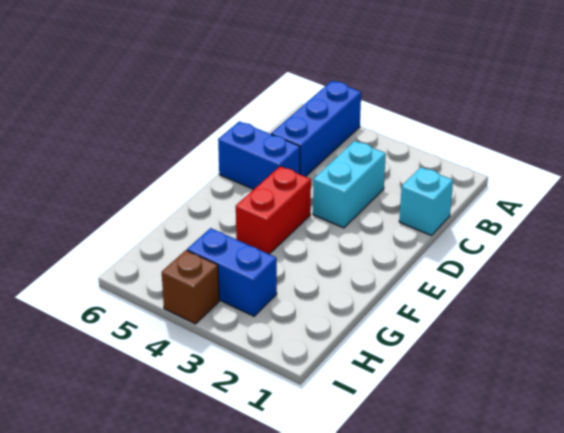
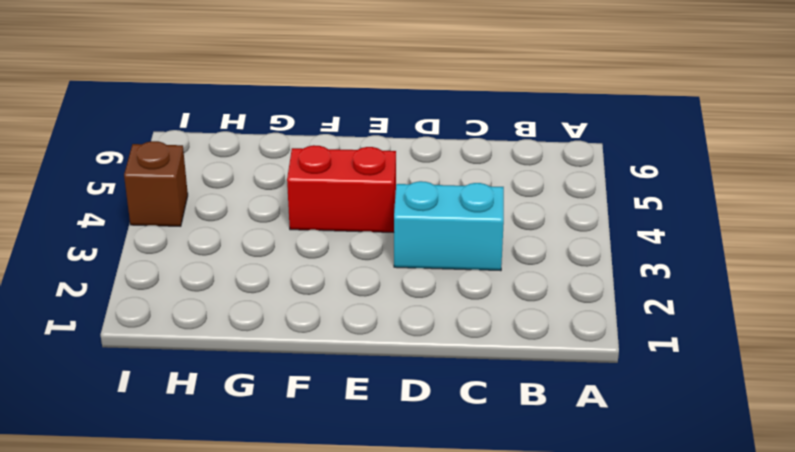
none -> blue 1x3 brick [271,81,361,177]
none -> cyan 1x1 brick [399,167,453,235]

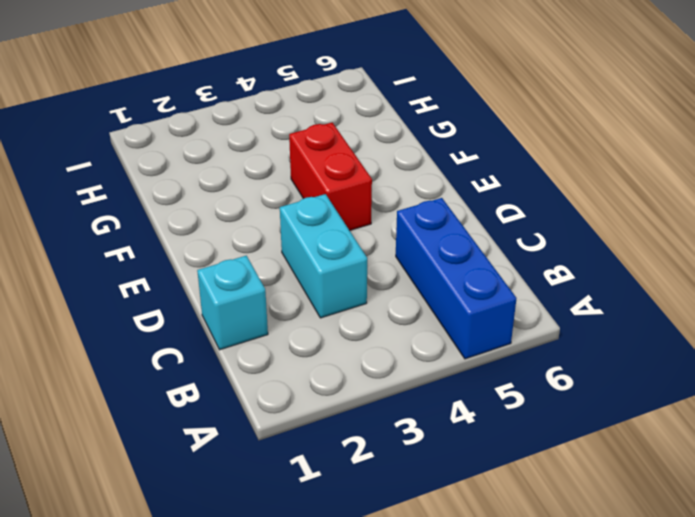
none -> blue 1x2 brick [218,121,300,189]
none -> blue 1x2 brick [187,228,277,316]

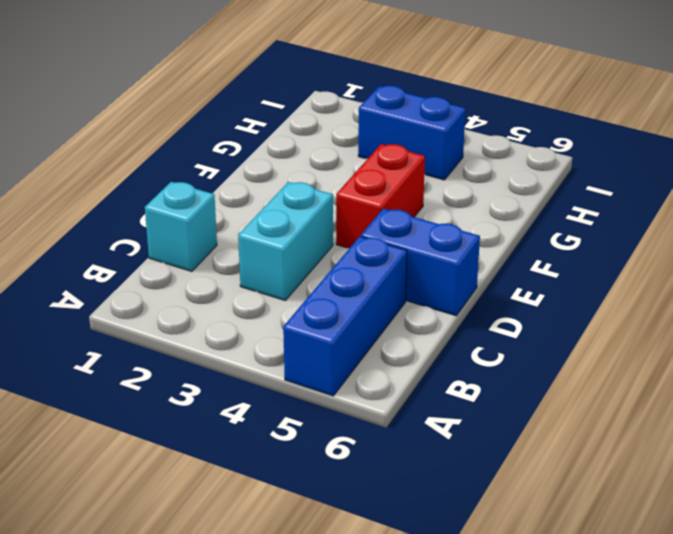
none -> brown 1x1 brick [162,250,219,324]

